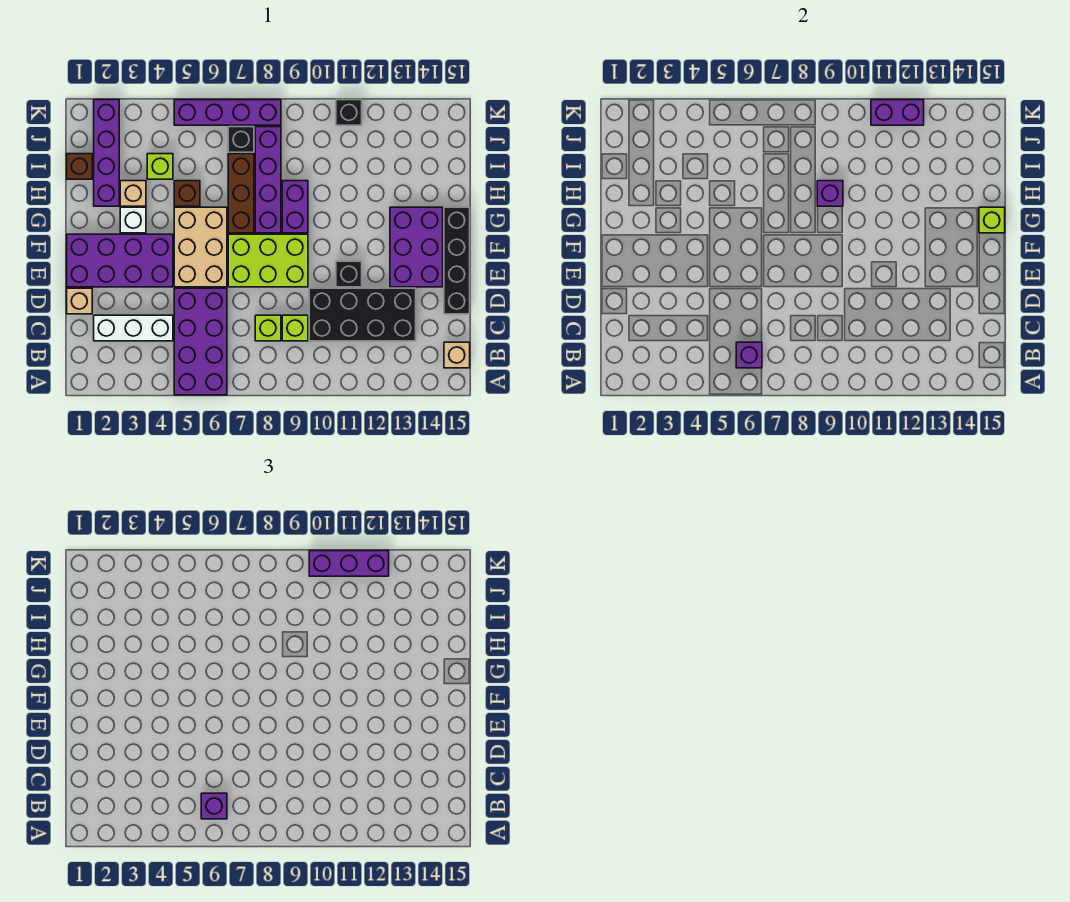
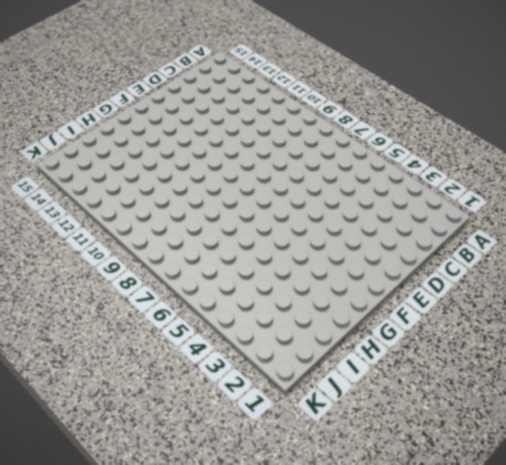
none -> purple 2x4 brick [174,288,227,395]
none -> tan 1x1 brick [444,342,470,368]
none -> white 1x3 brick [94,315,173,341]
none -> lime 1x1 brick [255,315,281,341]

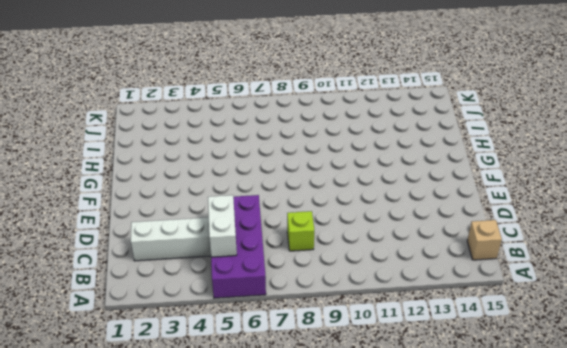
white 1x2 brick [208,195,237,257] -> none
none -> lime 1x1 brick [282,315,308,341]
none -> black 2x4 brick [309,288,416,341]
none -> tan 1x1 brick [67,288,92,314]
none -> black 1x4 brick [444,207,470,314]

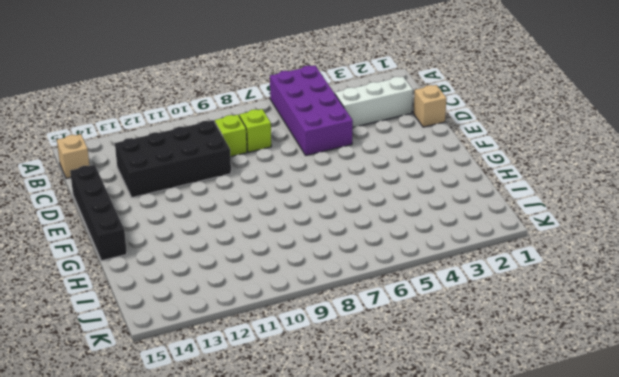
none -> purple 2x4 brick [67,234,173,287]
none -> tan 2x3 brick [174,207,227,287]
none -> lime 2x3 brick [228,234,308,287]
none -> black 1x1 brick [336,261,362,287]

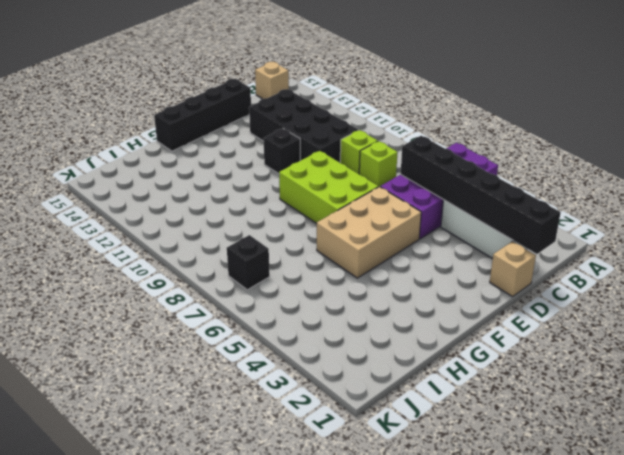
black 1x6 brick [401,136,561,254] -> none
none -> purple 2x4 brick [67,234,173,287]
none -> purple 2x3 brick [390,207,443,287]
none -> white 1x1 brick [120,207,146,233]
none -> brown 1x3 brick [228,154,254,233]

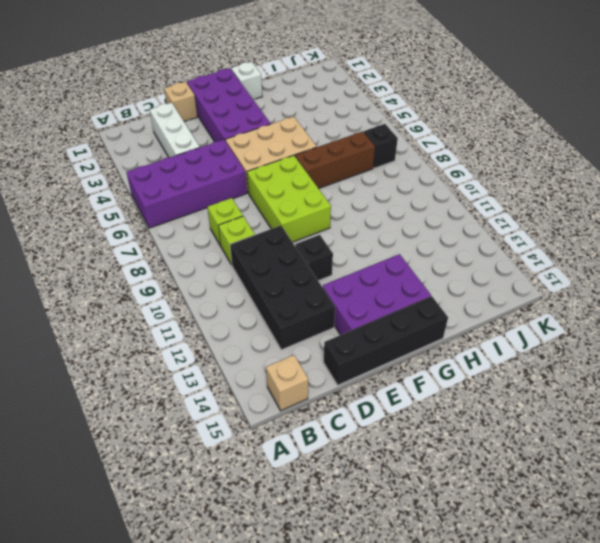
white 1x1 brick [231,62,262,100] -> white 1x1 brick moved to [120,207,146,233]
none -> purple 1x4 brick [255,127,281,233]
none -> purple 1x2 brick [282,181,308,233]
none -> purple 1x4 brick [94,100,119,206]
none -> tan 1x1 brick [120,181,146,206]

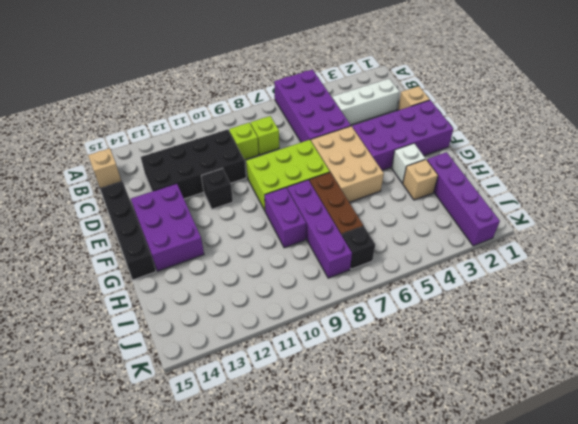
none -> brown 1x1 brick [174,181,200,206]
none -> brown 1x1 brick [67,154,92,179]
none -> lime 1x1 brick [147,154,173,179]
none -> purple 1x4 brick [174,100,281,125]

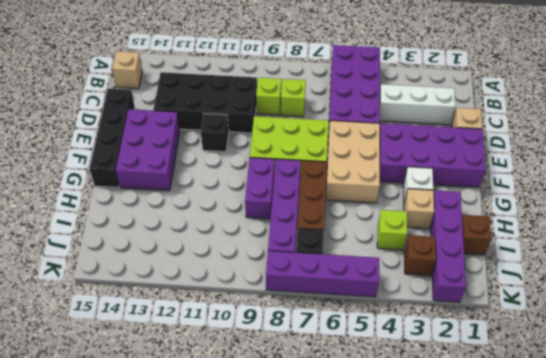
brown 1x1 brick [404,235,436,276] -> brown 1x1 brick moved to [174,181,200,206]
none -> black 1x1 brick [336,100,362,125]
none -> purple 1x1 brick [736,342,762,368]
none -> lime 1x1 brick [979,207,1005,233]
none -> purple 1x1 brick [817,181,843,206]

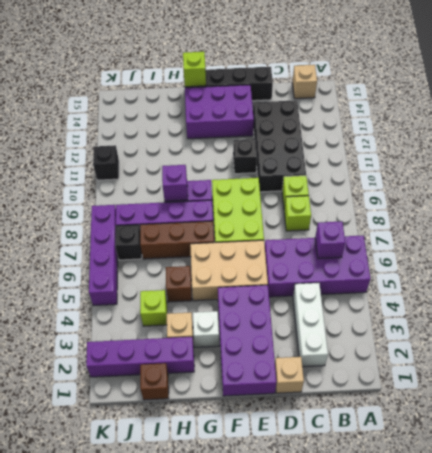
none -> purple 1x2 brick [871,100,924,125]
none -> purple 1x1 brick [201,793,227,819]
none -> purple 1x3 brick [309,551,389,576]

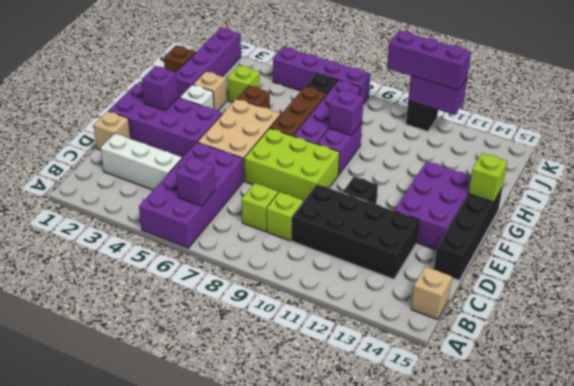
purple 1x1 brick [142,66,178,110] -> purple 1x1 brick moved to [201,793,227,819]

